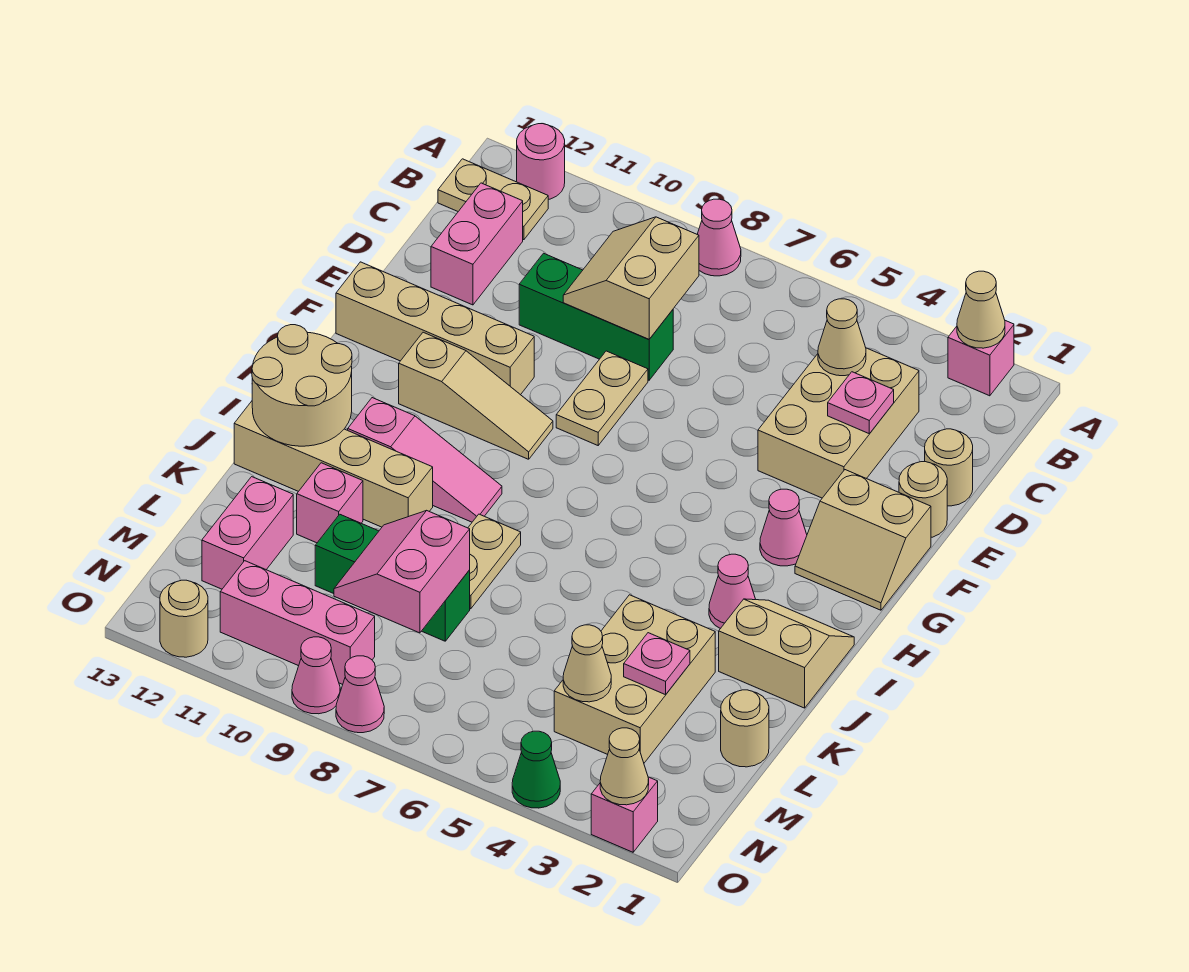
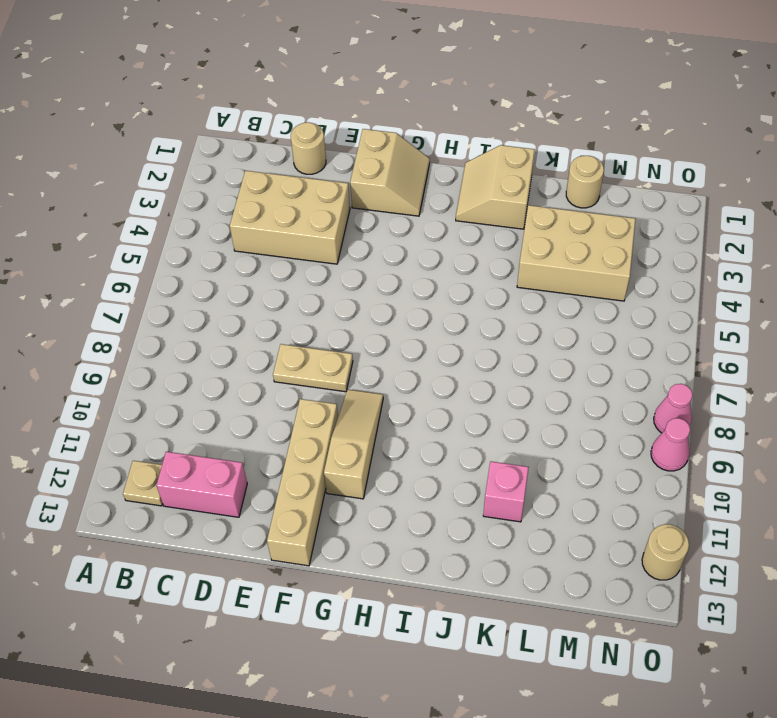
tan 1x1 plate [123,461,163,506] -> tan 1x2 plate [438,159,548,240]
none -> pink 1x1 brick [948,321,1014,396]
none -> pink 1x1 cone [697,199,741,276]
none -> pink 1x1 round brick [517,124,565,200]
none -> green 1x3 brick [519,253,673,380]

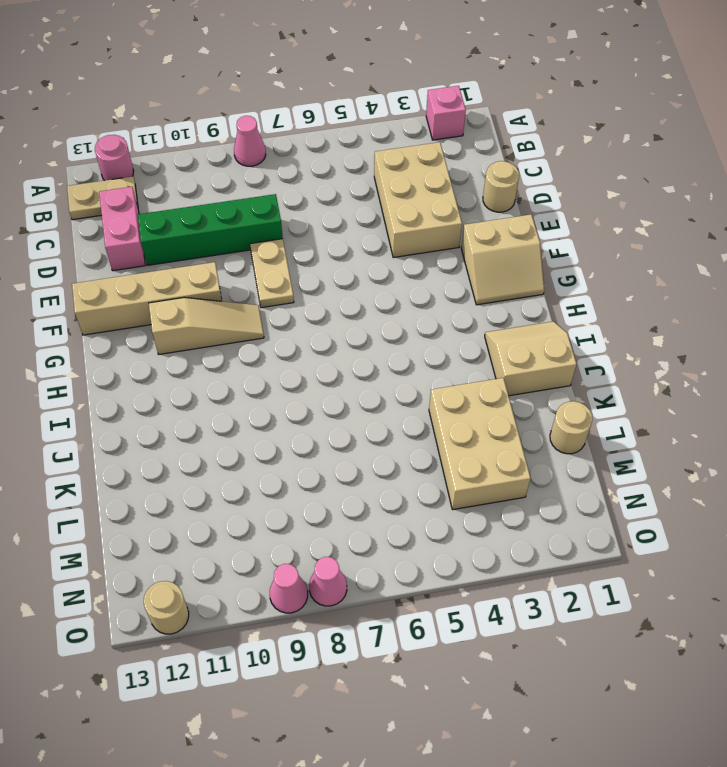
green 1x4 brick [138,194,283,265] -> green 1x3 brick [519,253,673,380]
none -> tan 1x1 round brick [899,462,947,537]
none -> pink 1x1 cone [760,489,807,566]
none -> pink 1x1 cone [709,554,756,629]
none -> pink 1x3 slope [348,398,502,522]

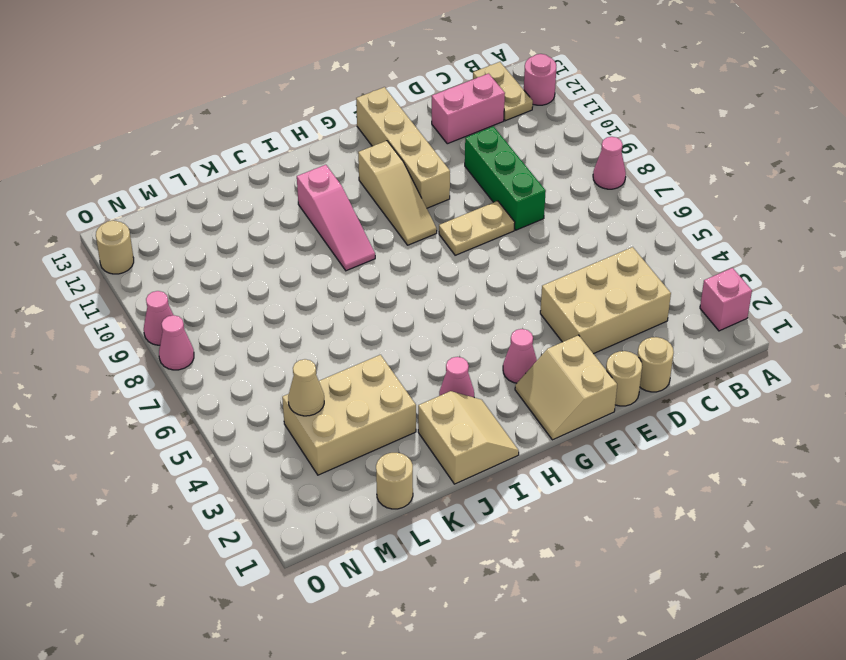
none -> tan 1x2 plate [468,514,521,609]
none -> tan 1x4 brick [234,401,433,527]
none -> pink 1x1 brick [297,463,363,543]
none -> green 1x3 brick [315,514,470,641]

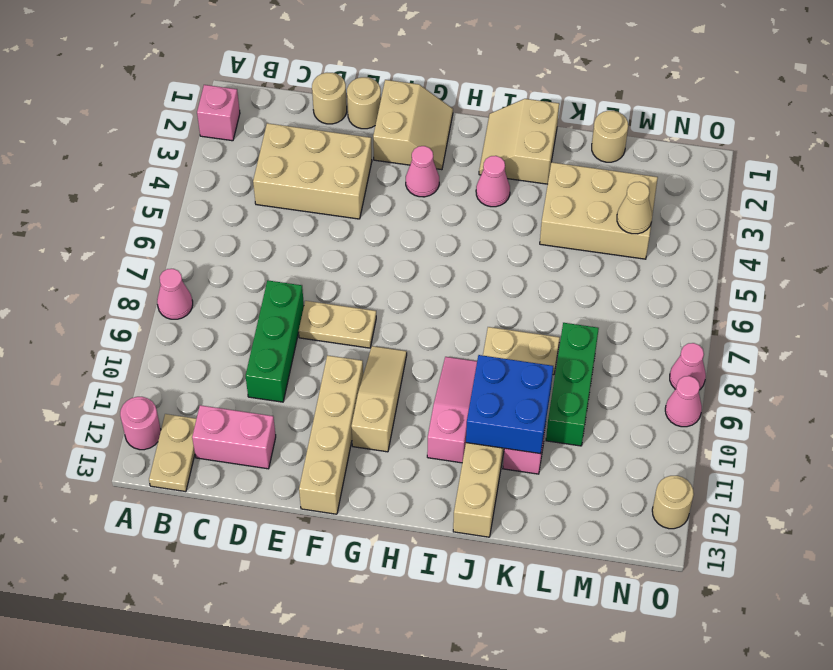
blue 2x2 brick [466,355,553,454] -> none
none -> pink 1x2 brick [202,477,293,589]
none -> pink 1x3 brick [220,561,375,684]
none -> pink 1x1 brick [591,777,658,852]
none -> green 1x1 cone [512,731,560,808]

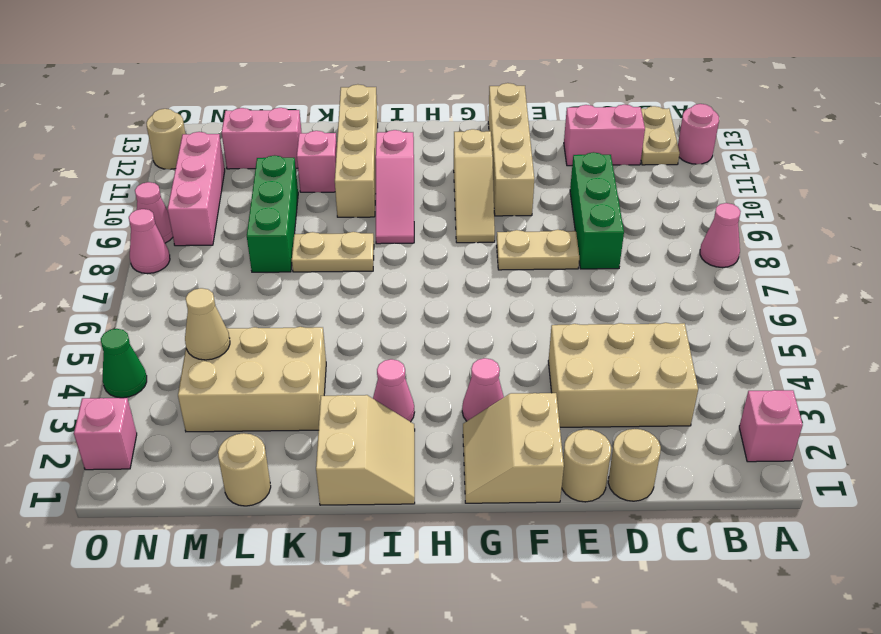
none -> tan 1x1 cone [957,271,1005,348]
none -> tan 1x1 cone [818,299,866,376]
none -> tan 2x2 slope [563,217,699,339]
none -> pink 1x1 plate [828,372,894,434]

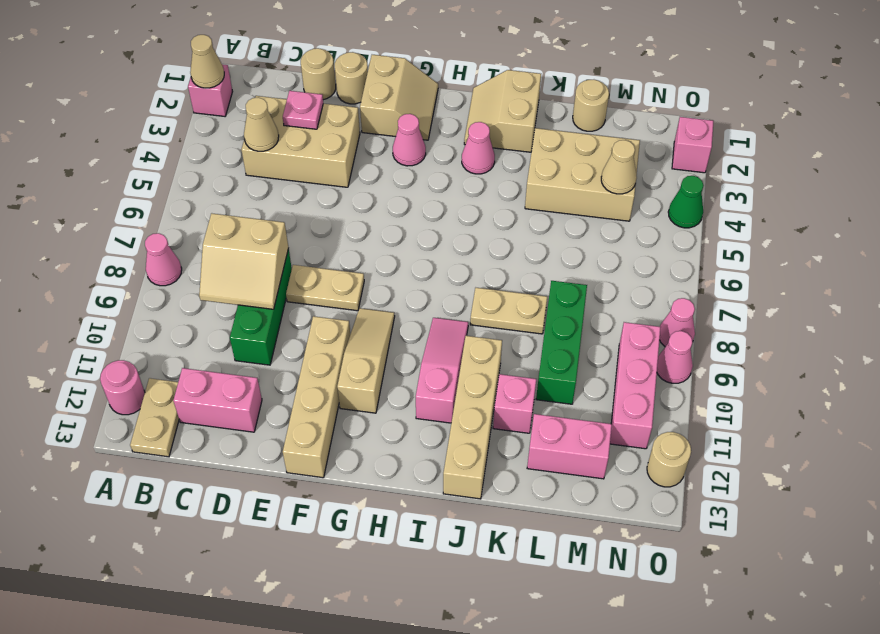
none -> tan 2x2 round brick [252,325,352,446]
none -> pink 1x1 plate [624,633,690,695]
none -> pink 2x2 slope [334,511,470,633]
none -> tan 1x1 cone [600,728,649,805]

